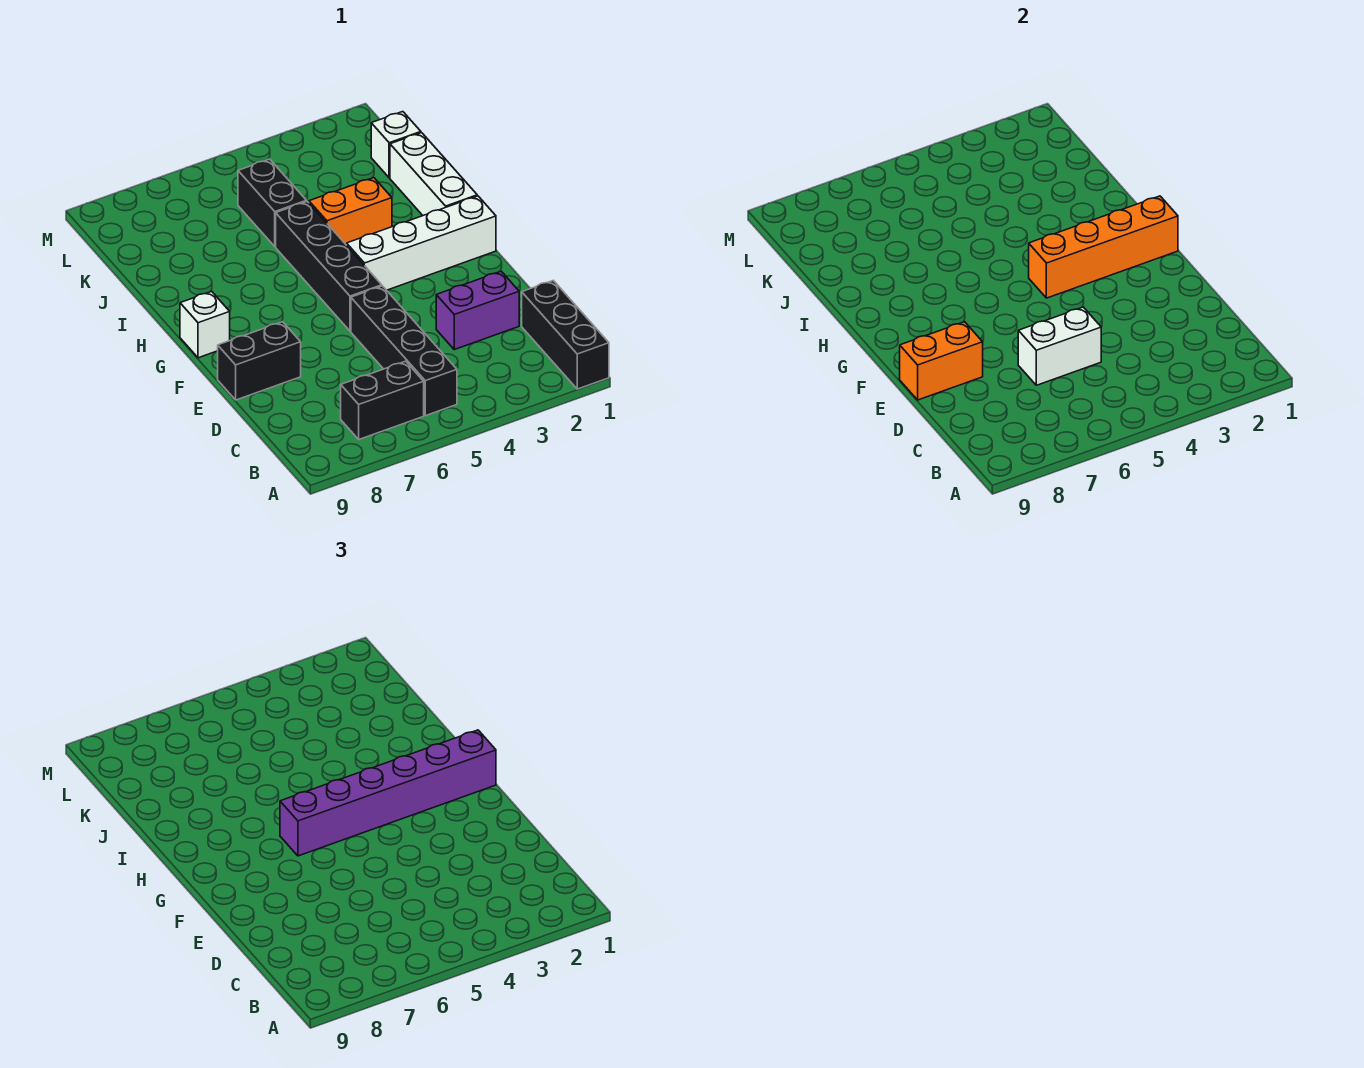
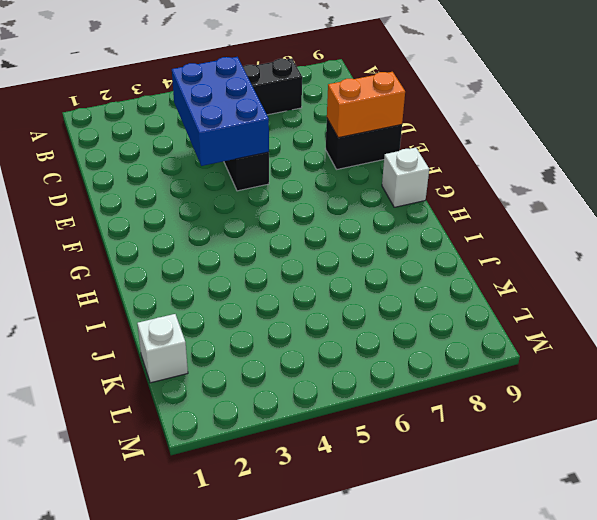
blue 2x3 brick [172,57,269,166] -> white 1x2 brick [1018,307,1101,385]
none -> black 1x3 brick [522,281,609,389]
none -> purple 1x2 brick [436,271,519,350]
none -> black 1x4 brick [276,202,382,331]

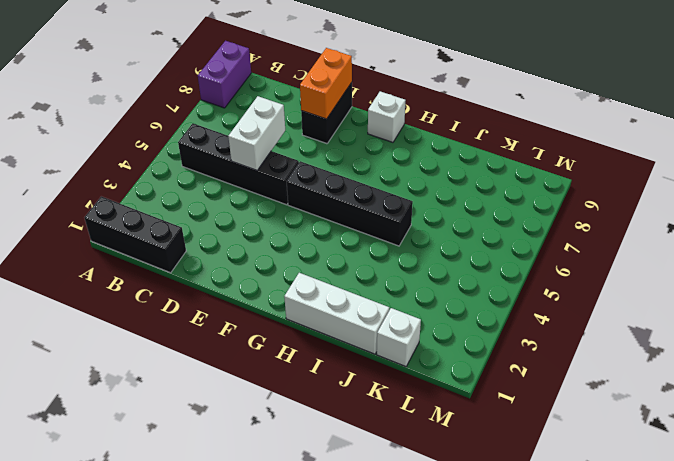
purple 1x2 brick [198,41,251,108] -> purple 1x2 brick moved to [436,271,519,350]
none -> black 1x2 brick [341,361,424,439]
none -> white 1x4 brick [347,196,496,290]
none -> orange 1x2 brick [309,178,392,245]

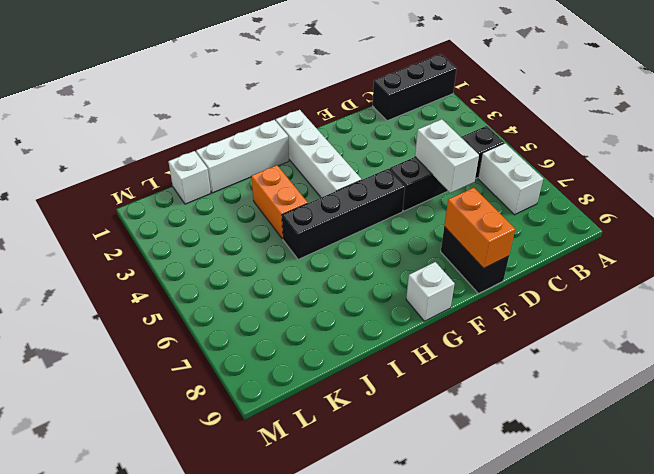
white 1x2 brick [478,143,543,215] -> black 1x2 brick [341,361,424,439]
none -> purple 1x2 brick [436,271,519,350]
none -> black 1x2 brick [238,159,306,247]
none -> orange 1x4 brick [1029,196,1178,298]

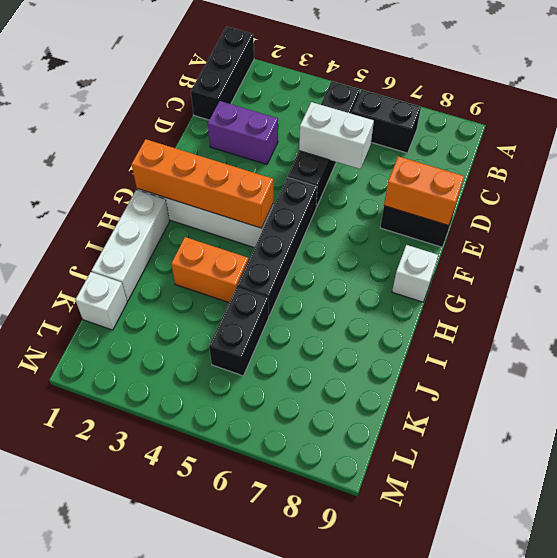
none -> purple 1x6 brick [280,730,496,856]

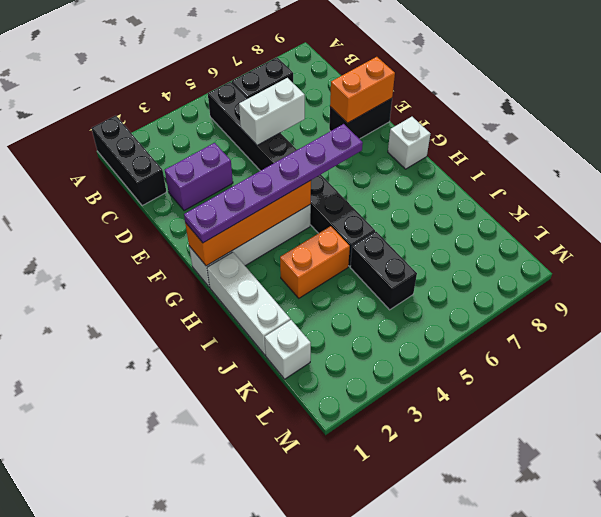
purple 1x6 plate [184,124,363,243] -> purple 1x6 brick [280,730,496,856]

